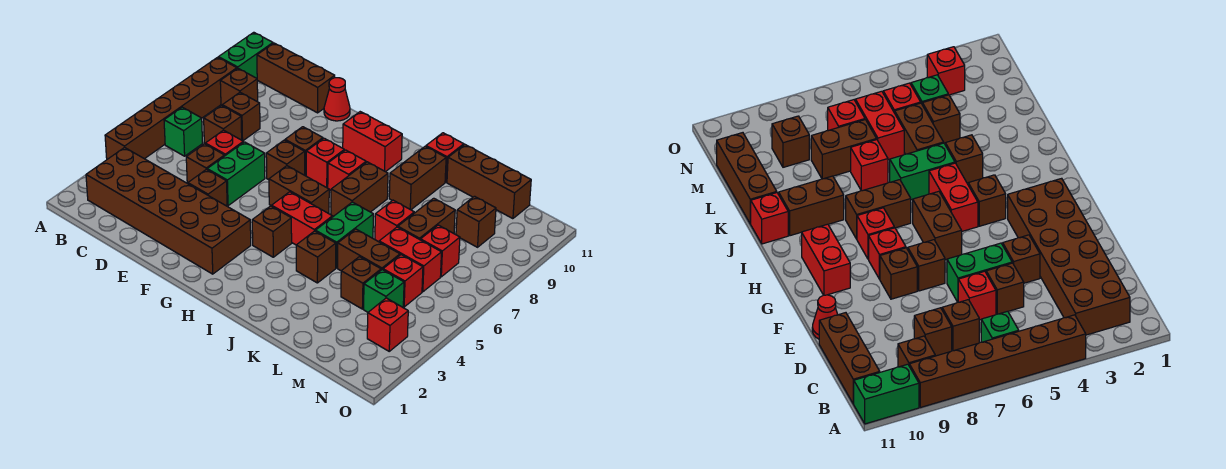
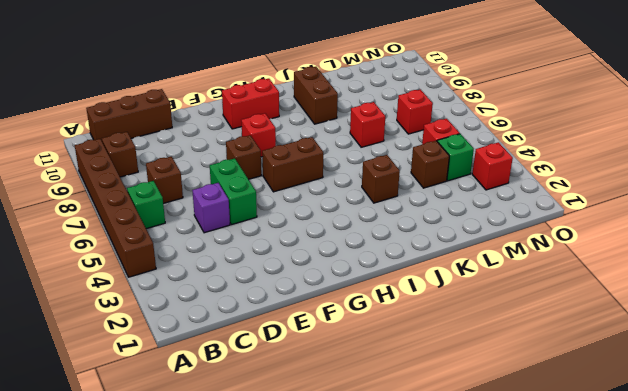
purple 1x1 brick [192,183,230,233] -> brown 1x1 brick [186,144,224,182]
none -> green 1x2 brick [218,32,273,78]
none -> brown 2x6 brick [86,147,251,274]
none -> brown 1x1 brick [222,93,260,141]
none -> red 1x1 brick [205,130,243,156]

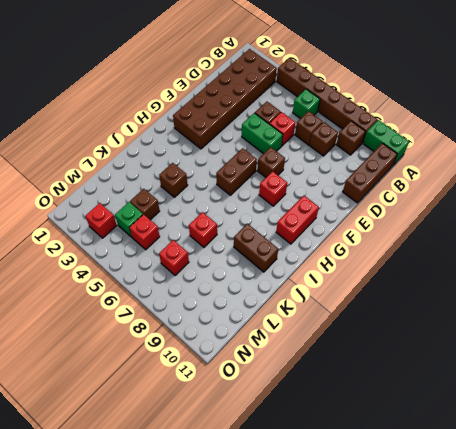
none -> brown 1x1 brick [188,169,227,206]
none -> red 1x1 cone [324,78,350,121]
none -> brown 1x1 brick [285,127,323,176]
none -> brown 1x1 brick [252,206,292,257]

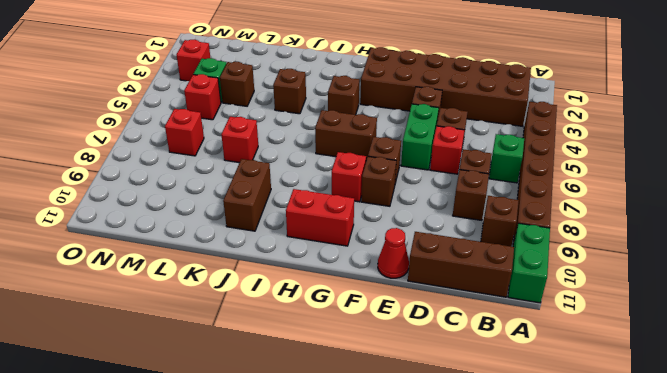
none -> red 1x2 brick [272,192,332,245]
none -> red 1x1 brick [328,150,366,190]
none -> brown 1x2 brick [331,162,388,216]
none -> green 1x2 brick [315,202,373,268]

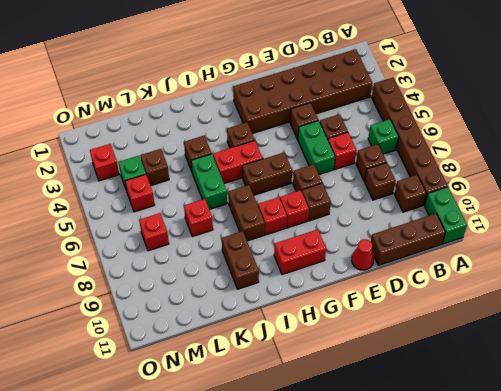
none -> red 1x1 brick [426,133,464,182]
none -> brown 1x2 brick [338,229,400,271]
none -> brown 1x3 brick [447,145,531,219]
none -> red 1x2 brick [379,227,442,292]

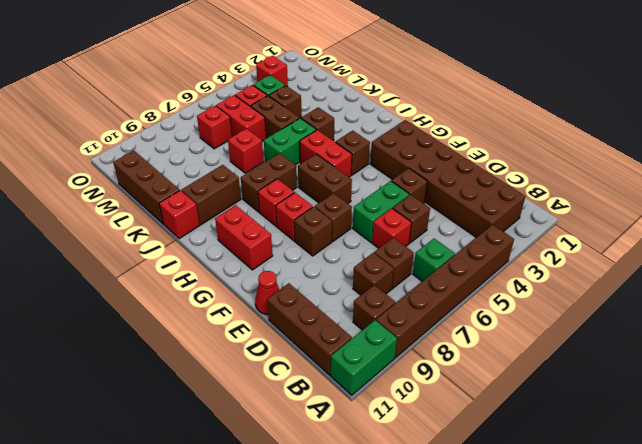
none -> brown 1x2 brick [398,198,455,240]
none -> brown 1x1 brick [456,196,496,247]

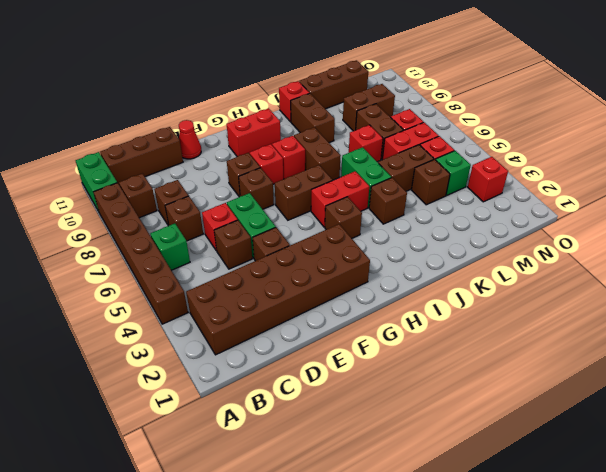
brown 1x2 brick [343,84,395,131] -> brown 1x1 brick [456,196,496,247]

